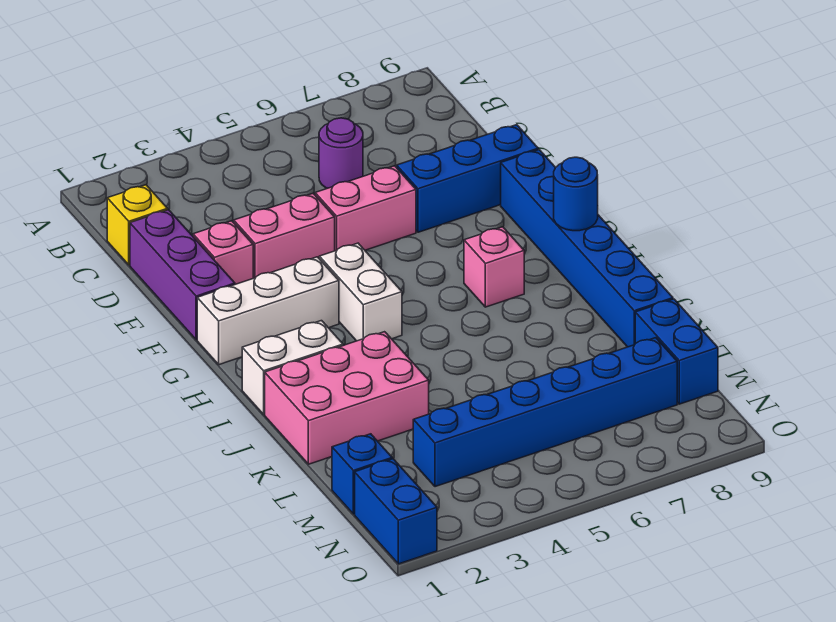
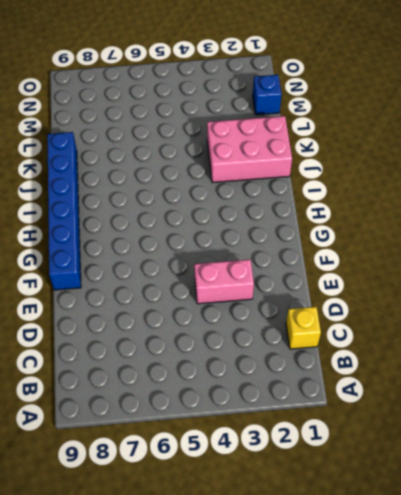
none -> purple 1x1 round brick [319,118,363,188]
none -> purple 1x3 brick [130,210,235,340]
none -> pink 1x1 brick [193,221,253,284]

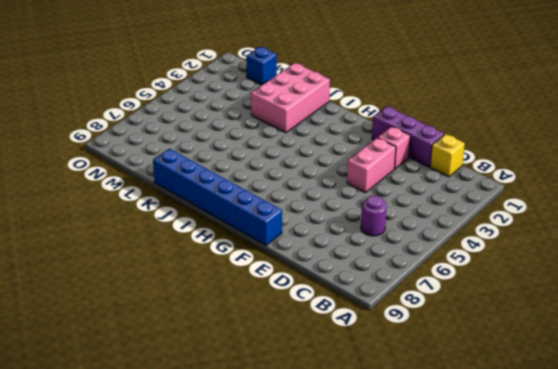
none -> pink 1x2 brick [315,166,416,251]
none -> blue 1x3 brick [397,125,538,232]
none -> white 1x3 brick [197,257,339,365]

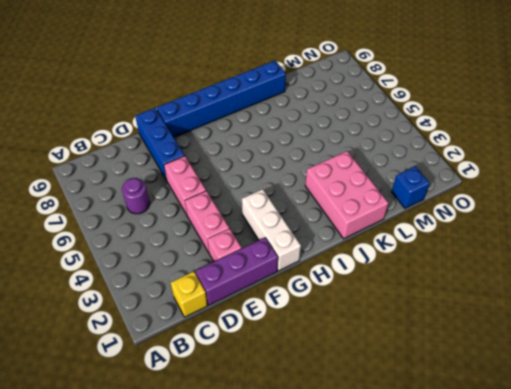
none -> white 1x2 brick [319,243,402,341]
none -> pink 1x1 brick [464,227,524,307]
none -> white 1x2 brick [242,321,343,414]

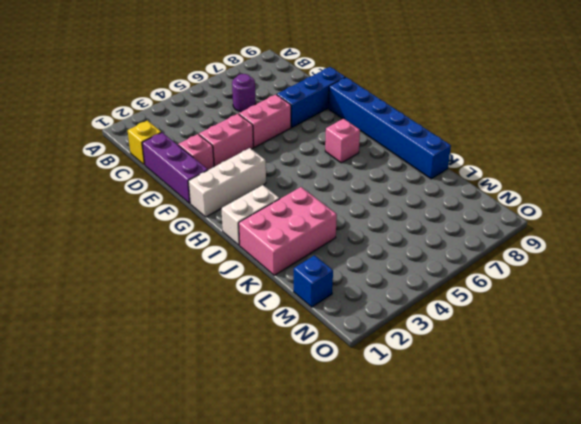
none -> white 1x2 brick [319,243,402,341]
none -> blue 1x2 brick [635,299,718,404]
none -> blue 1x6 brick [413,338,677,487]

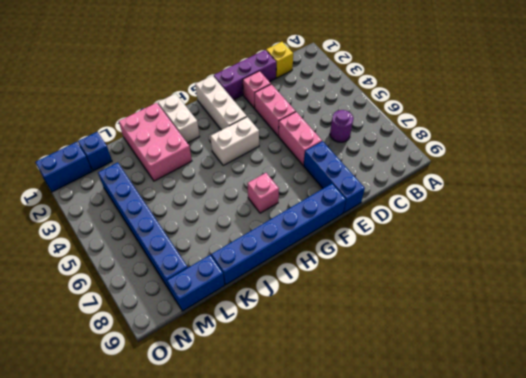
none -> blue 1x1 round brick [554,157,598,231]

